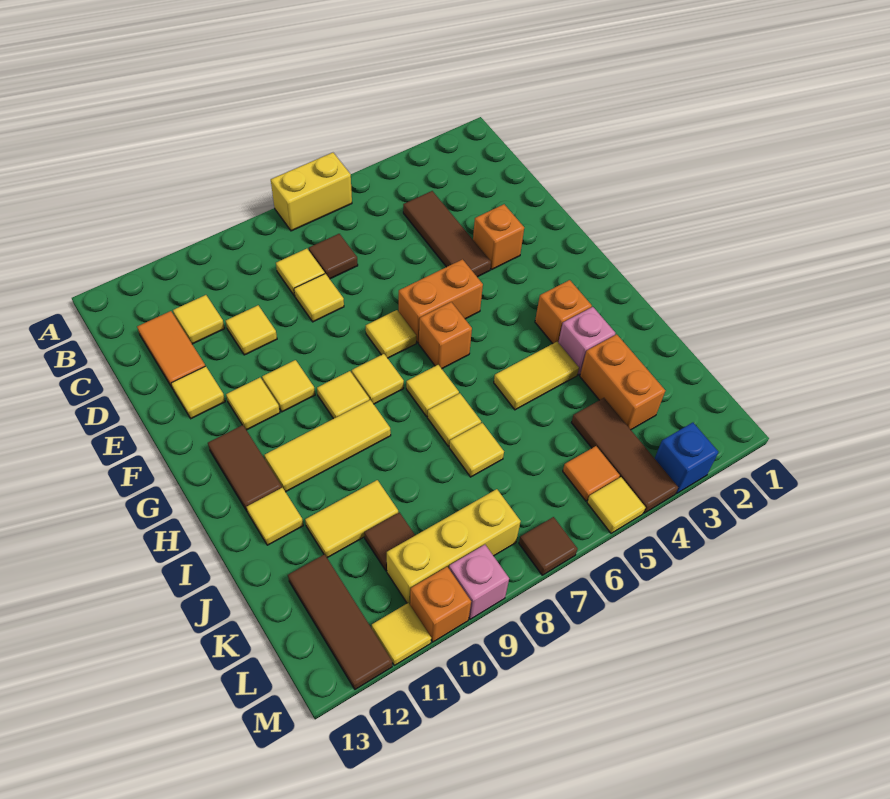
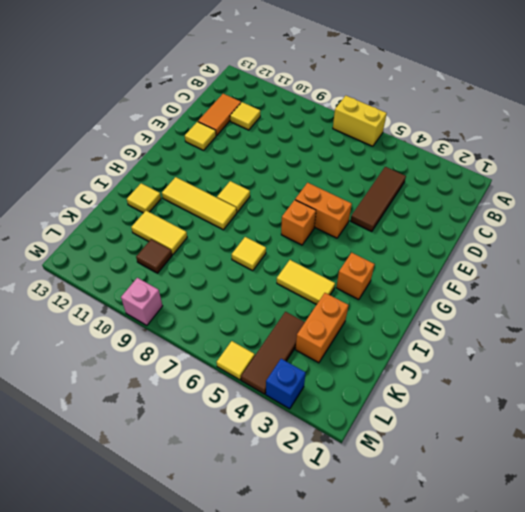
none -> brown 1x1 tile [309,234,358,279]
none -> yellow 1x1 tile [276,249,325,296]
none -> yellow 1x1 tile [294,274,344,322]
none -> yellow 1x1 tile [226,305,277,355]

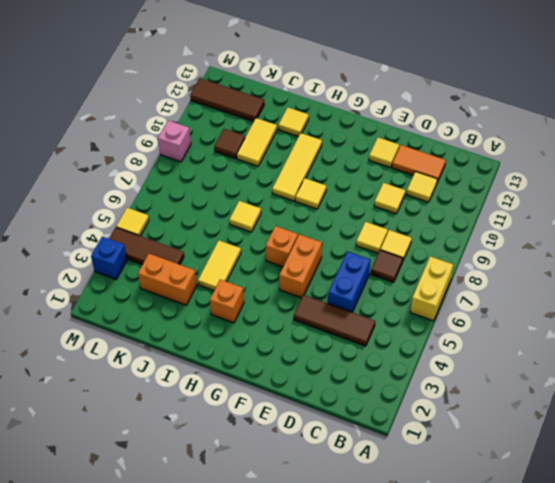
blue 1x2 brick [328,251,370,312] -> none
none -> orange 1x1 brick [473,204,524,269]
none -> yellow 1x1 tile [366,310,416,358]
none -> yellow 1x1 tile [262,360,315,412]
none -> yellow 1x1 tile [226,378,280,430]

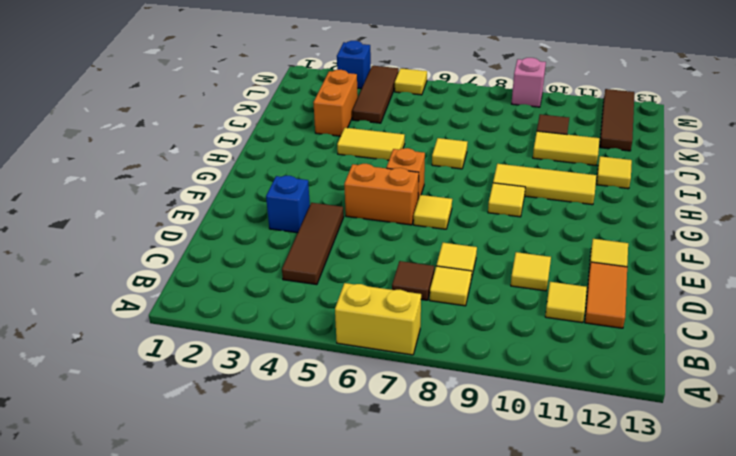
blue 1x1 brick [266,176,310,233] -> orange 1x1 brick [473,204,524,269]
none -> yellow 1x1 tile [262,360,315,412]
none -> yellow 1x1 tile [226,378,280,430]
none -> yellow 1x1 tile [352,354,404,404]
none -> brown 1x2 tile [208,425,282,512]

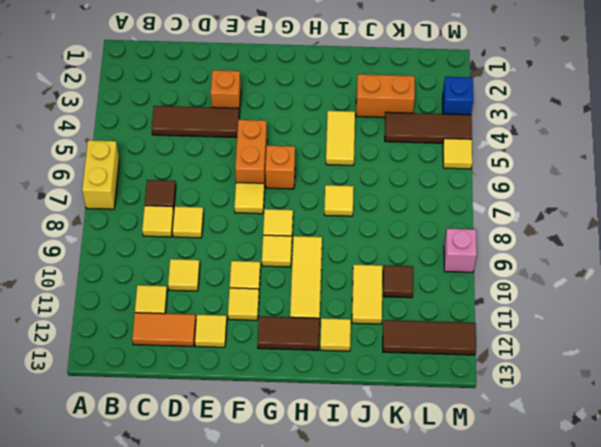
none -> orange 1x1 brick [535,280,592,344]
none -> yellow 1x1 tile [406,365,459,417]
none -> pink 1x1 brick [558,307,615,375]
none -> yellow 1x1 tile [449,423,504,477]

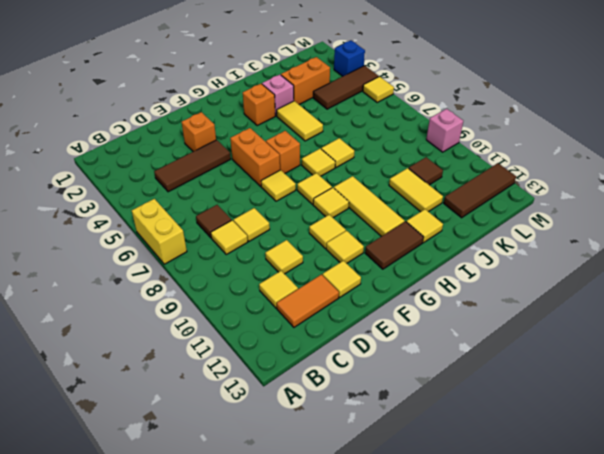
none -> yellow 1x1 tile [449,423,504,477]
none -> orange 1x1 tile [563,446,620,501]
none -> yellow 1x3 brick [387,489,521,604]
none -> brown 1x1 tile [519,517,578,575]

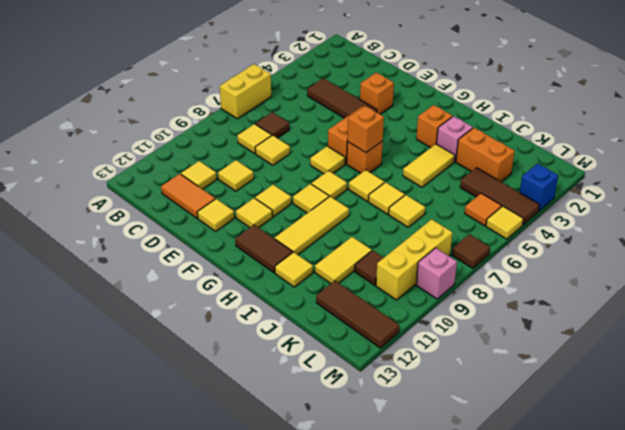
orange 1x1 brick [347,106,384,153] -> orange 1x1 brick moved to [410,567,471,642]
none -> yellow 1x1 tile [372,603,431,665]

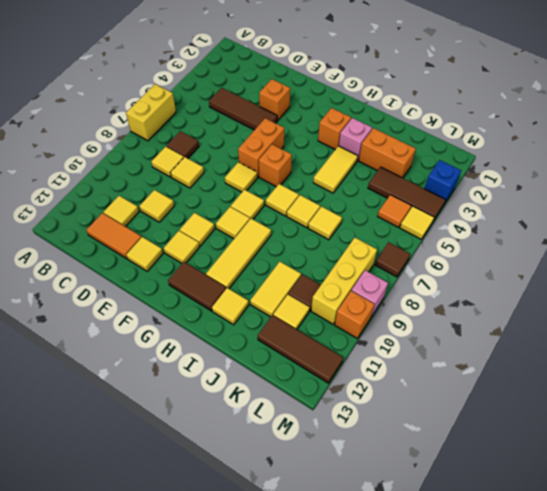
yellow 1x1 tile [273,294,310,329] -> yellow 1x1 tile moved to [372,603,431,665]

